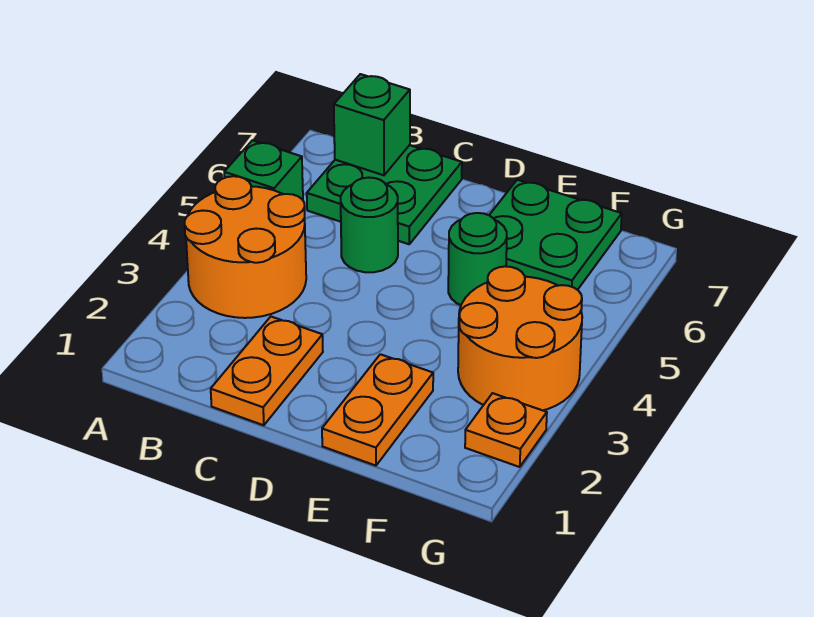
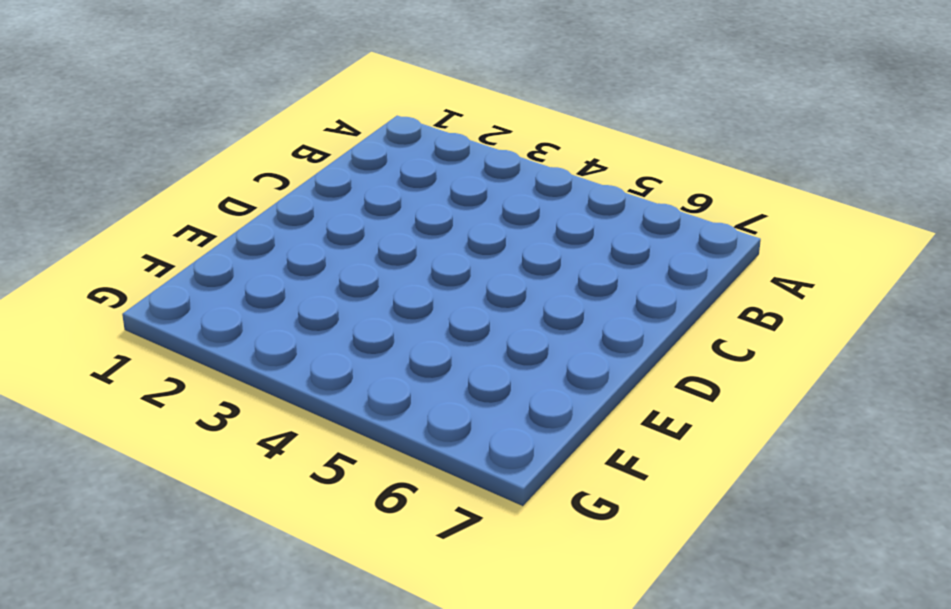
none -> orange 2x2 round brick [185,176,306,318]
none -> green 1x1 brick [224,140,303,200]

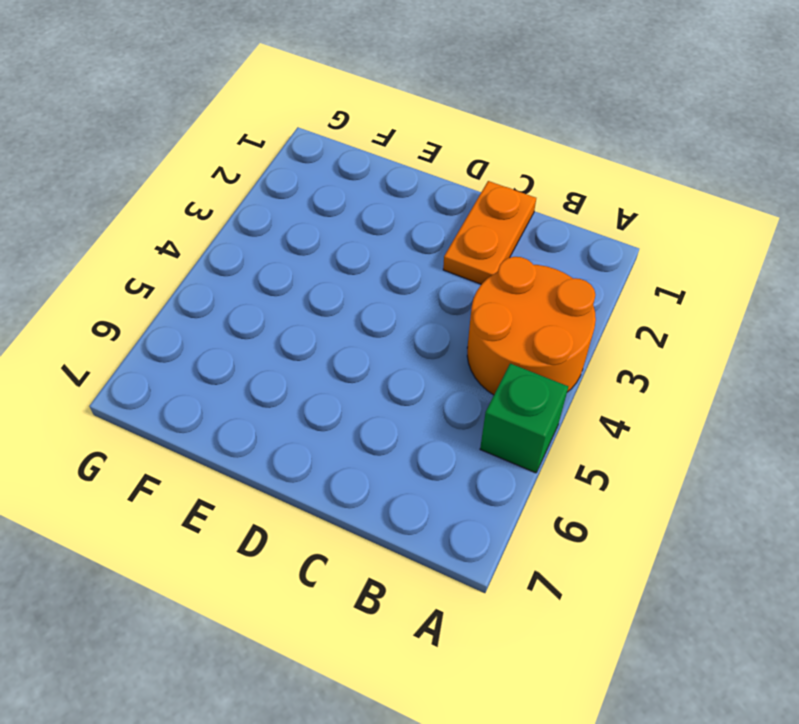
none -> green 2x2 plate [307,145,462,244]
none -> green 1x1 round brick [341,178,398,272]

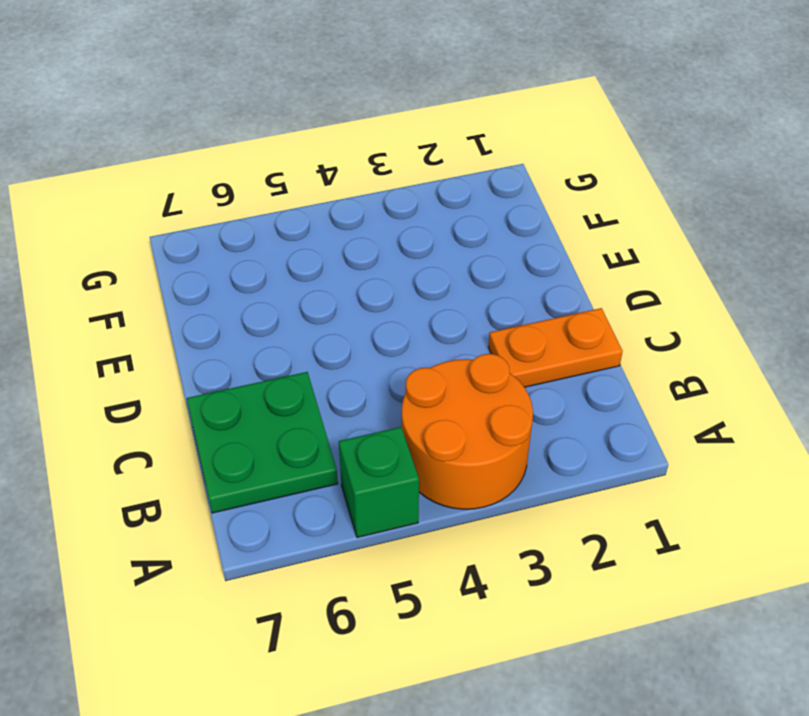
none -> green 1x1 round brick [341,178,398,272]
none -> orange 1x2 plate [322,354,433,466]

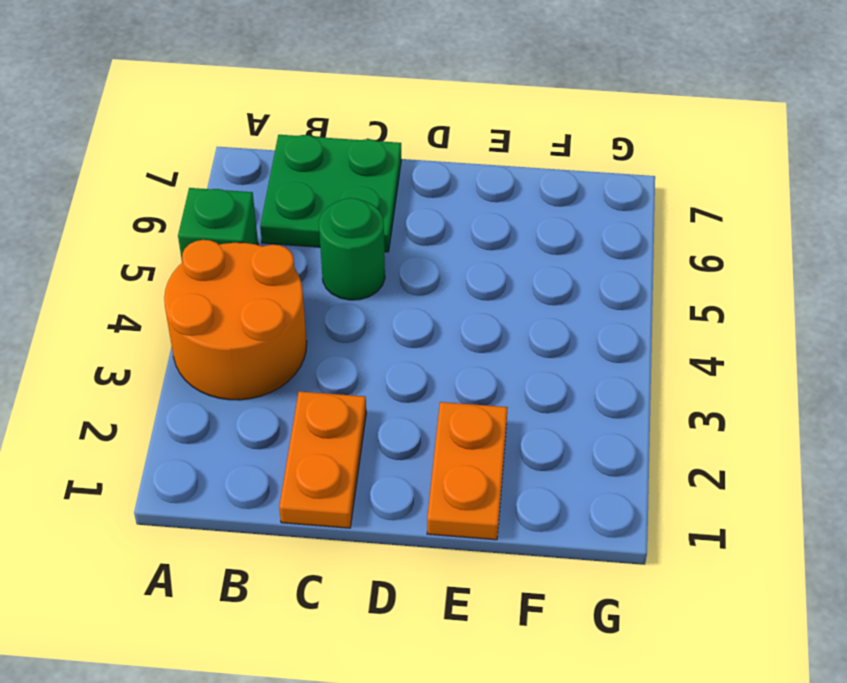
none -> green 1x1 round brick [448,213,507,305]
none -> green 2x2 plate [489,180,622,290]

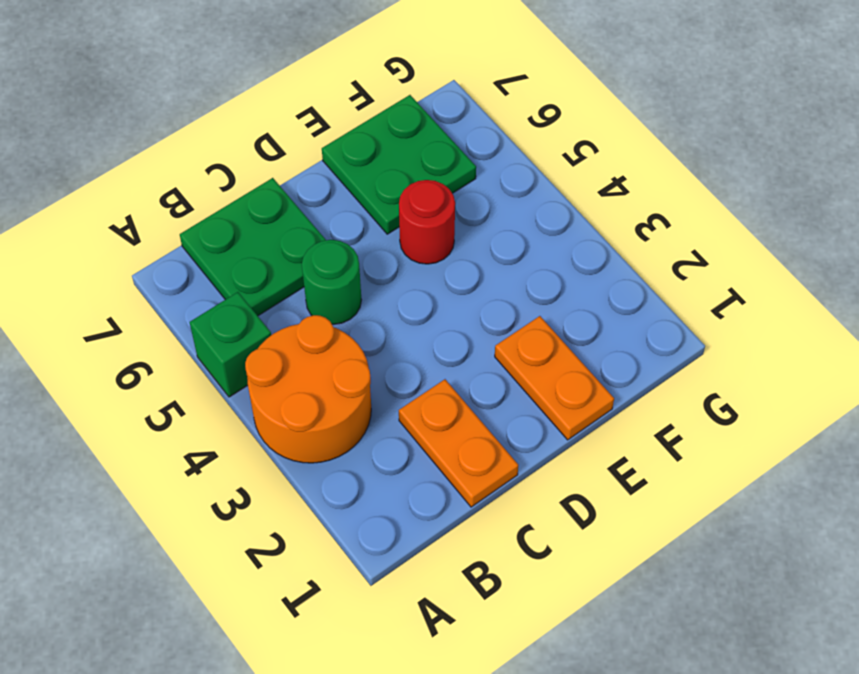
red 1x1 round brick [399,180,455,264] -> green 1x1 round brick [448,213,507,305]
none -> orange 2x2 round brick [458,266,582,410]
none -> orange 1x1 plate [465,393,547,467]

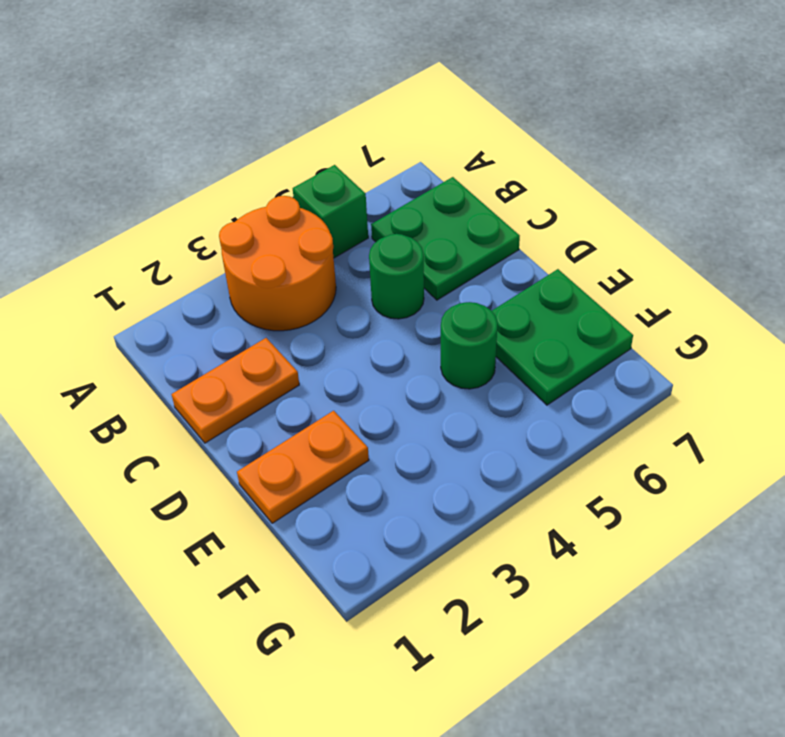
none -> orange 2x2 round brick [458,266,582,410]
none -> orange 1x1 plate [465,393,547,467]

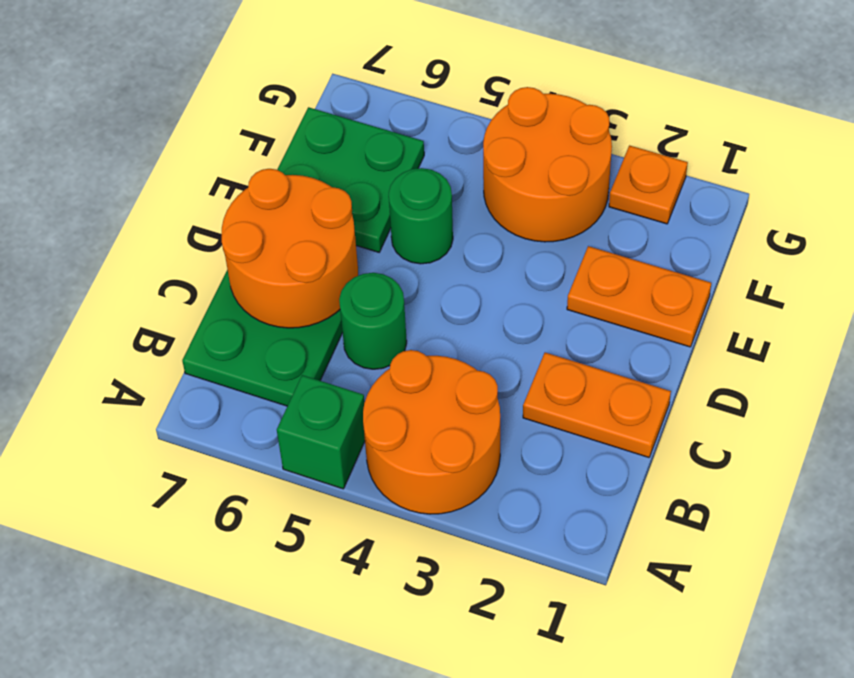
orange 2x2 round brick [222,169,358,328] -> none
none -> green 1x1 brick [334,74,410,175]

